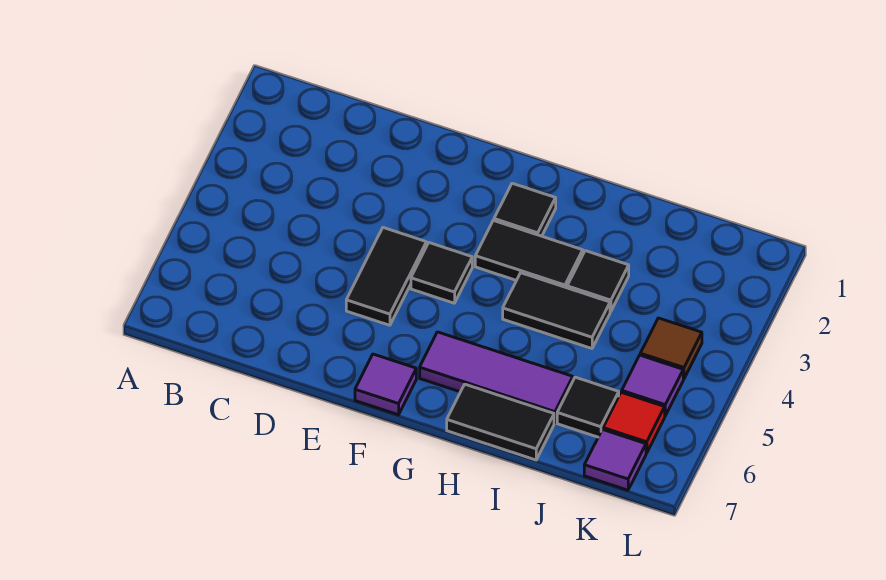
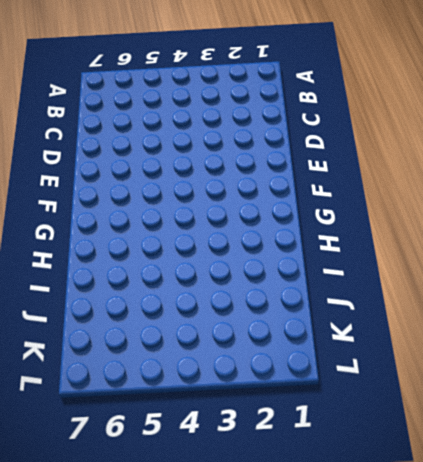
none -> black 1x2 tile [346,228,426,325]
none -> black 1x1 tile [411,243,472,303]
none -> purple 1x1 tile [355,354,416,415]

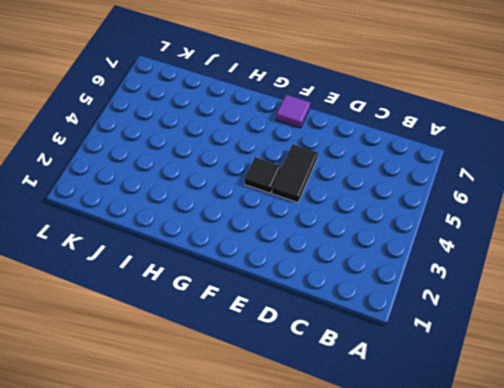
none -> black 1x1 tile [494,183,556,236]
none -> black 1x2 tile [475,220,583,288]
none -> purple 1x3 tile [420,332,573,423]

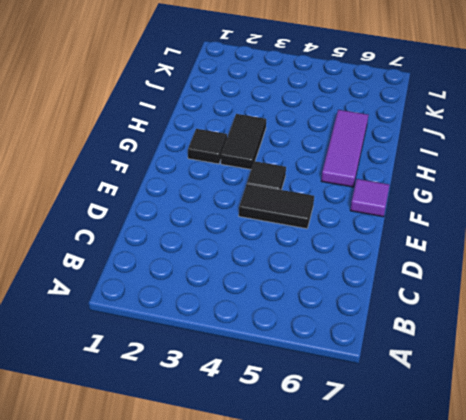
none -> black 1x2 tile [503,273,610,348]
none -> black 1x2 tile [447,384,554,460]
none -> black 1x1 tile [567,251,629,311]

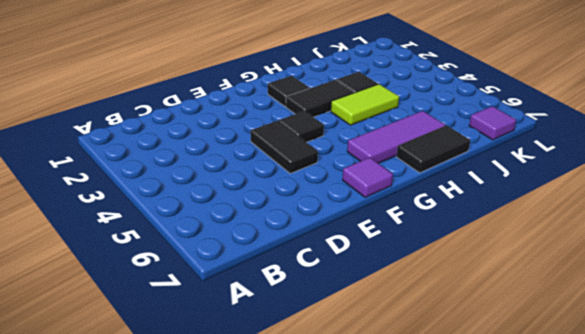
lime 1x2 tile [331,84,399,125] -> black 1x2 tile [503,273,610,348]
none -> black 1x1 tile [557,377,619,437]
none -> brown 1x1 tile [640,318,702,379]
none -> purple 1x1 tile [622,355,683,416]

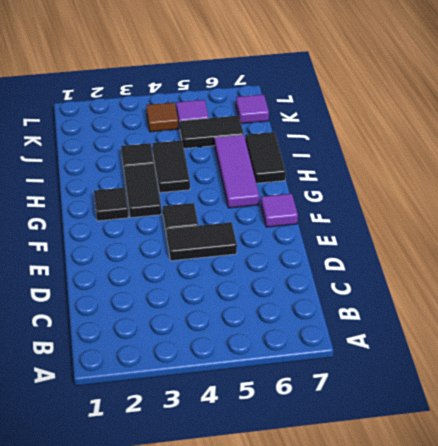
black 1x2 tile [180,116,244,149] -> black 1x1 tile [557,377,619,437]
none -> red 1x1 tile [603,392,665,453]

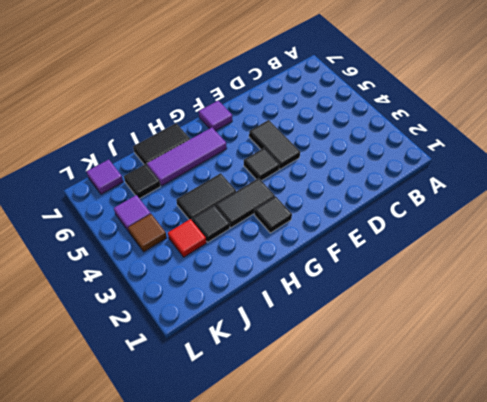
red 1x1 tile [168,219,206,257] -> red 1x1 tile moved to [603,392,665,453]

